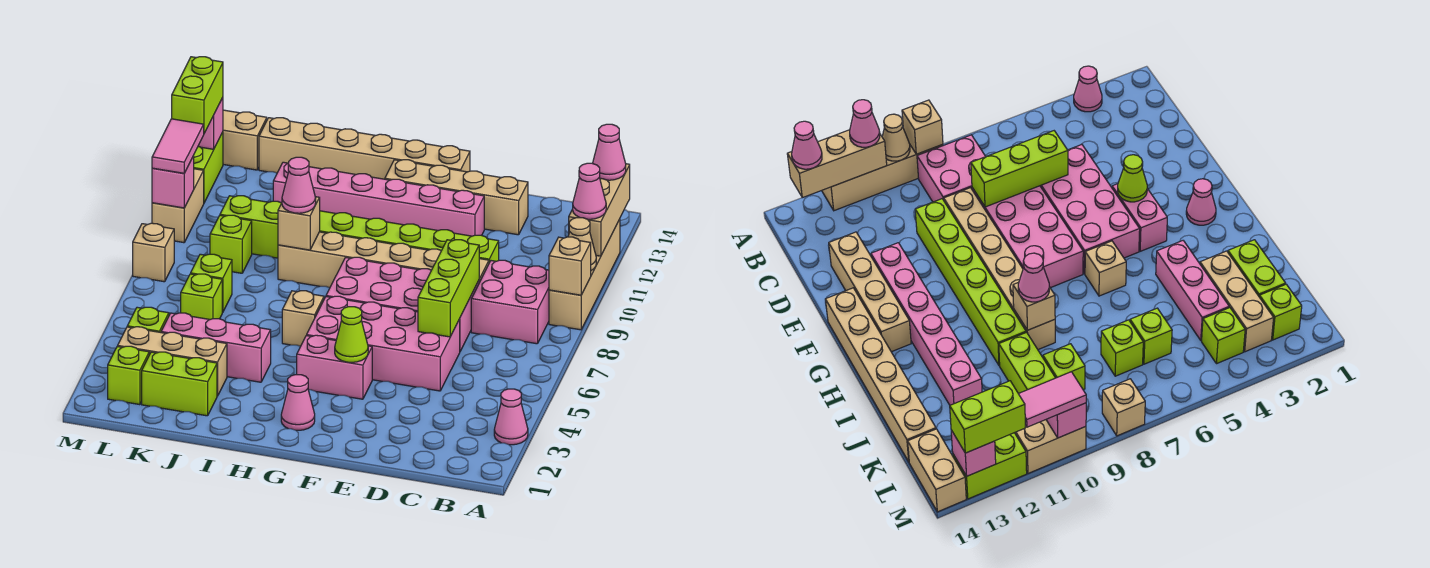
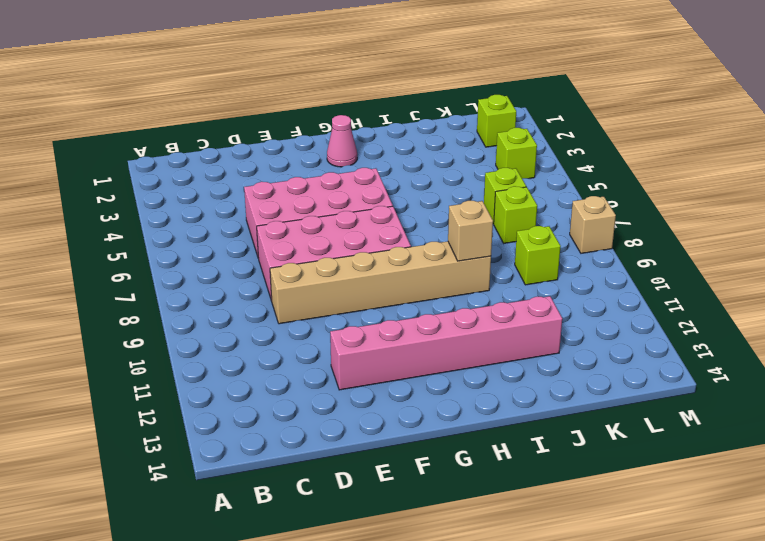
none -> pink 1x1 cone [494,389,528,445]
none -> tan 1x4 brick [549,219,620,330]
none -> pink 2x2 brick [471,260,549,344]
none -> lime 1x6 brick [320,211,499,262]

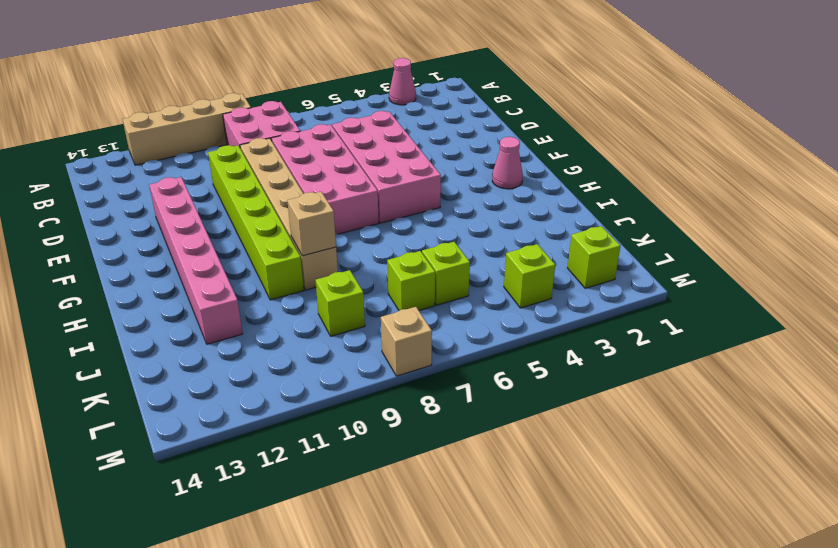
none -> tan 1x4 brick [385,160,528,235]
none -> pink 1x2 brick [297,335,372,399]
none -> tan 1x6 brick [259,118,470,179]
none -> tan 1x1 brick [282,291,324,346]

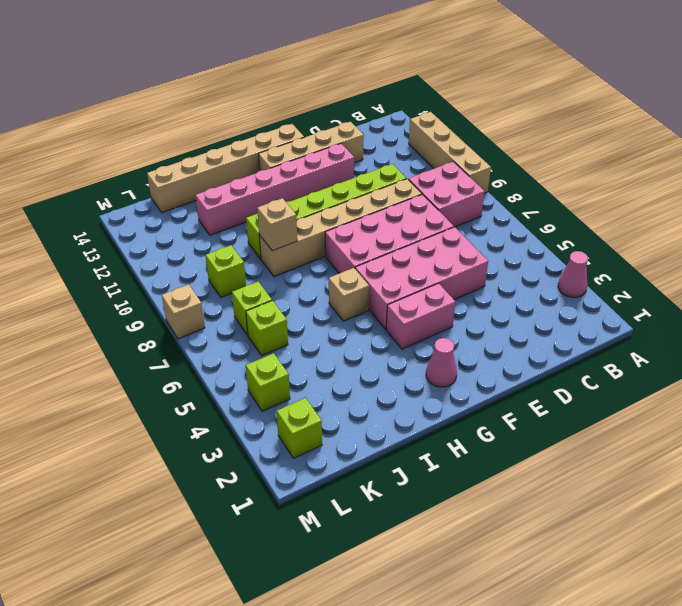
none -> pink 1x3 brick [161,313,271,382]
none -> lime 1x2 brick [142,352,217,416]
none -> tan 1x3 brick [118,327,227,396]
none -> lime 1x2 brick [220,196,281,258]

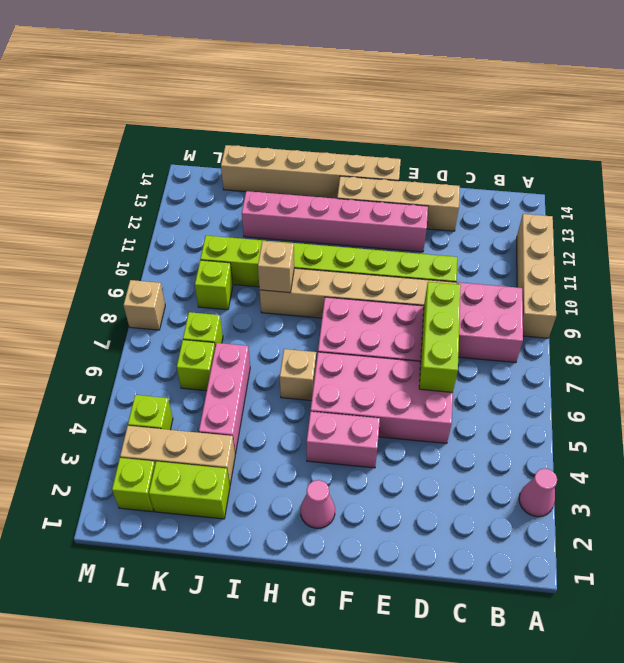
pink 1x3 brick [199,343,250,454] -> pink 1x3 brick turned to [161,313,271,382]
none -> tan 1x2 brick [223,110,267,170]
none -> tan 1x2 brick [152,169,204,243]
none -> lime 1x2 brick [194,132,223,203]
none -> tan 1x1 brick [549,237,591,295]

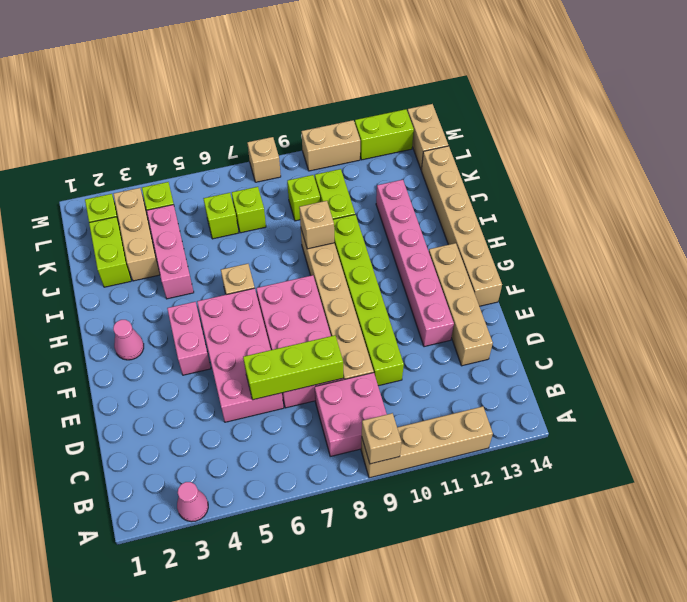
none -> tan 1x1 cone [568,218,596,270]
none -> tan 1x3 brick [569,164,630,256]
none -> lime 1x1 cone [335,307,368,362]
none -> pink 1x1 brick [152,156,194,208]

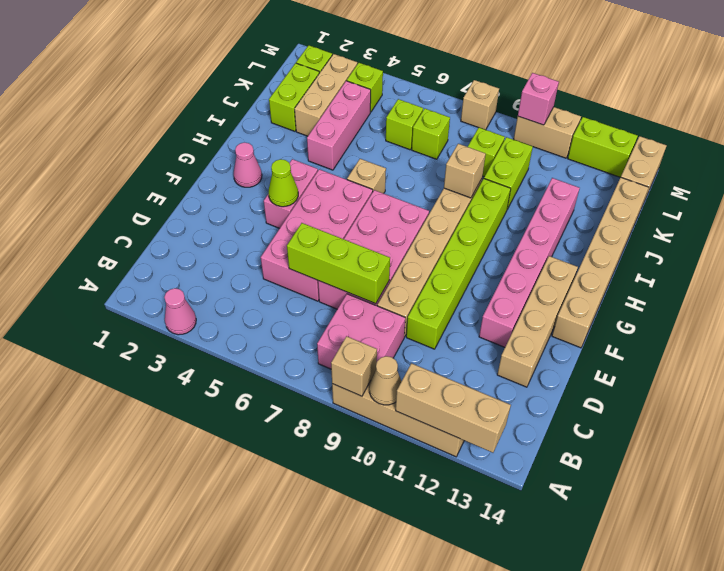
none -> pink 1x1 brick [198,98,223,149]
none -> pink 1x1 cone [573,163,606,219]
none -> pink 1x1 cone [593,124,626,180]
none -> pink 1x1 cone [282,157,316,213]

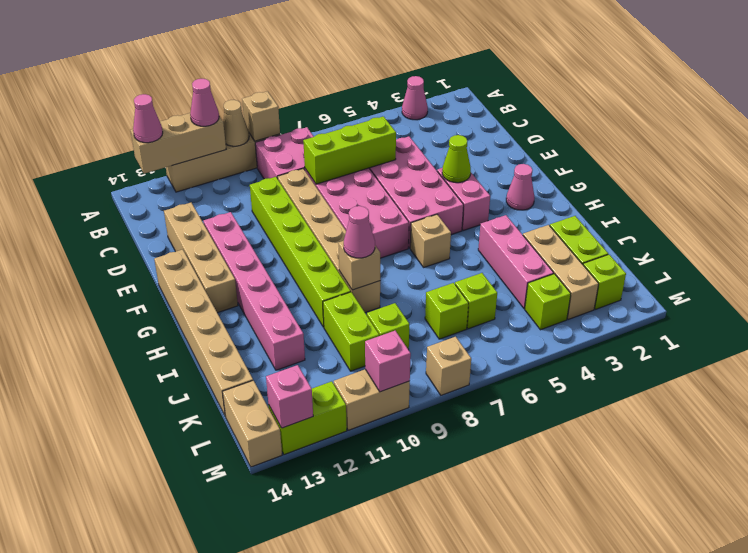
none -> pink 1x2 tile [152,119,204,173]
none -> lime 1x2 brick [172,57,223,133]

